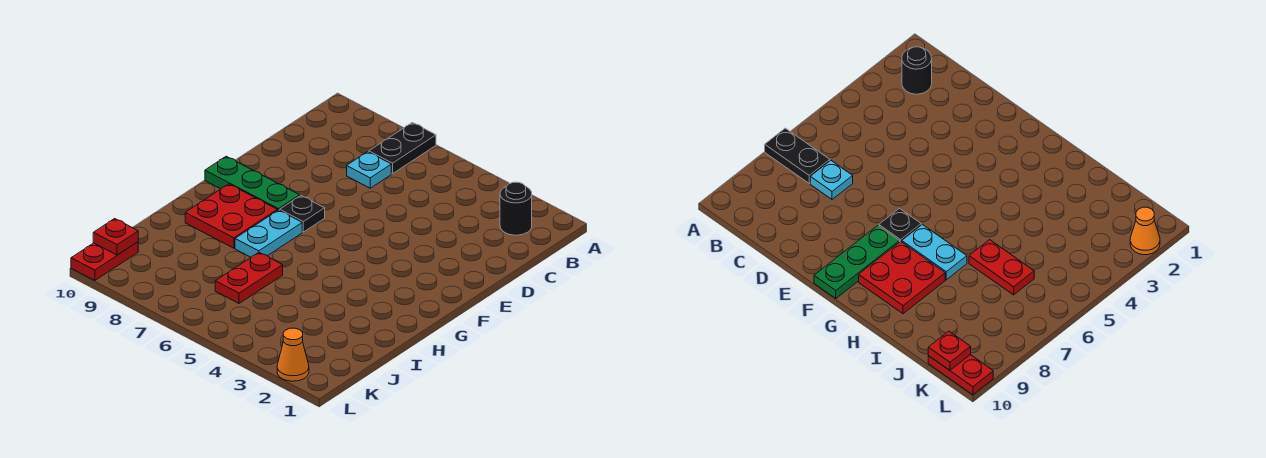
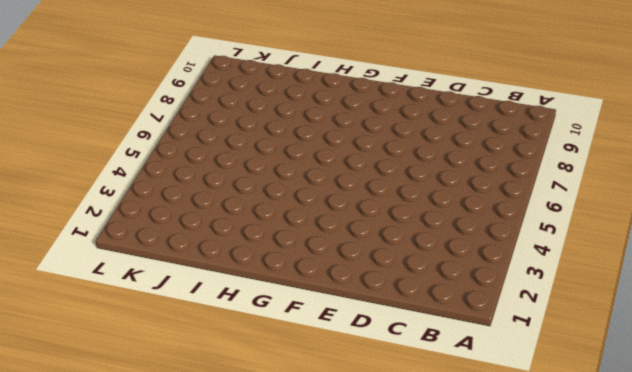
none -> black 1x2 plate [369,123,436,174]
none -> black 1x1 round brick [500,182,532,235]

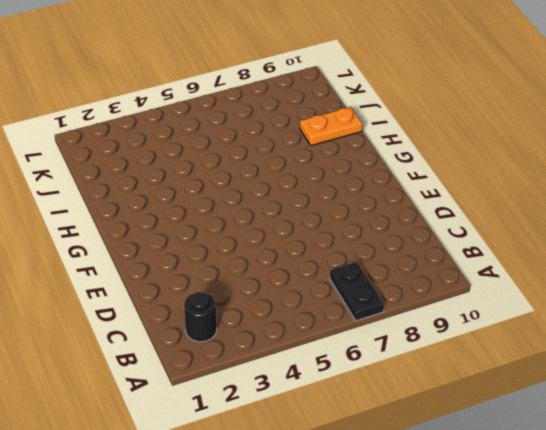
orange 1x2 plate [300,107,362,146] -> none
none -> cyan 1x1 plate [347,152,391,188]
none -> black 1x1 plate [280,196,325,232]

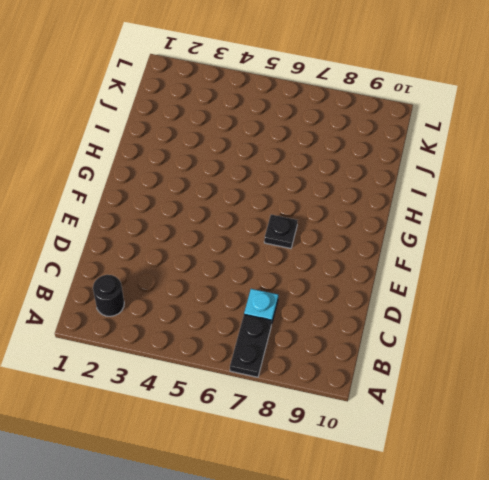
none -> green 1x3 plate [205,156,300,211]
none -> cyan 1x2 plate [235,210,302,257]

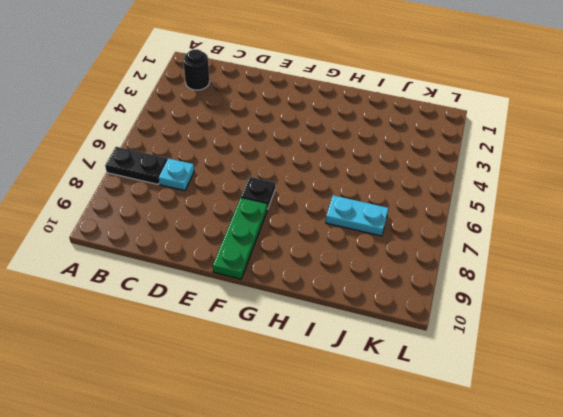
cyan 1x2 plate [326,195,388,236] -> cyan 1x2 plate moved to [235,210,302,257]
none -> red 2x2 plate [185,184,277,248]
none -> red 1x2 plate [215,253,283,303]

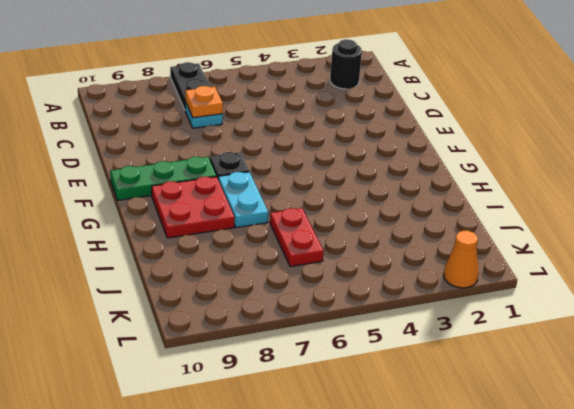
orange 1x1 plate [185,86,223,118] -> none
none -> red 1x2 plate [71,242,138,281]
none -> red 1x1 plate [93,219,138,255]

